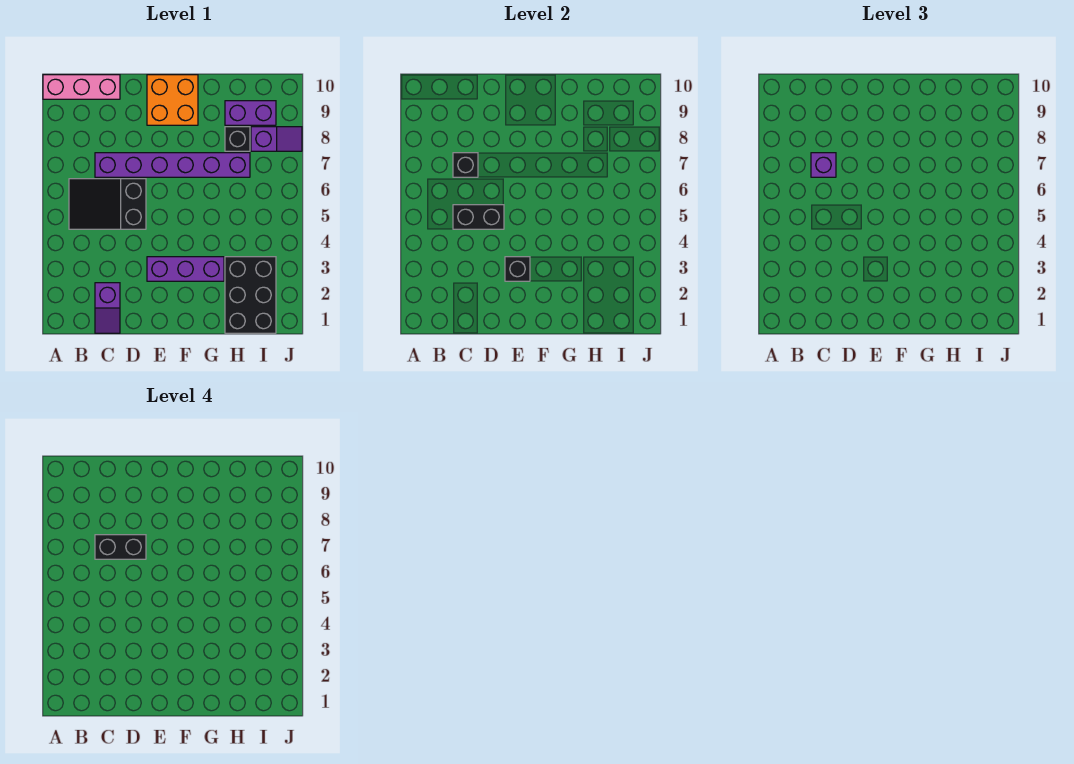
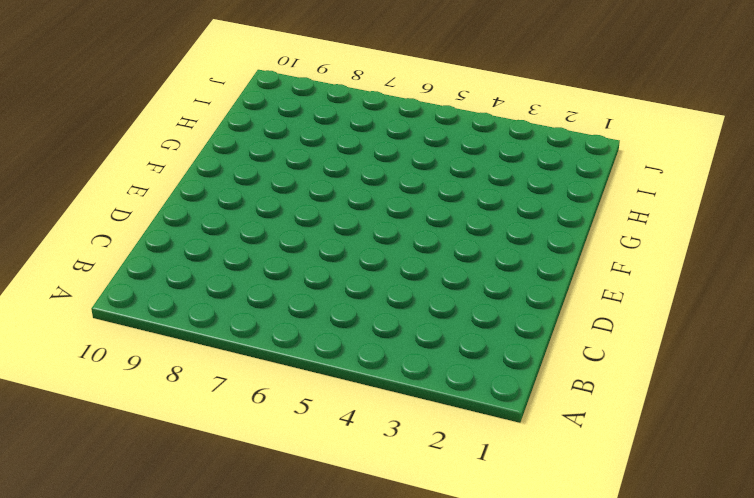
none -> pink 1x3 brick [43,75,120,99]
none -> black 2x3 slope [69,179,146,229]
none -> purple 1x2 slope [95,283,120,333]

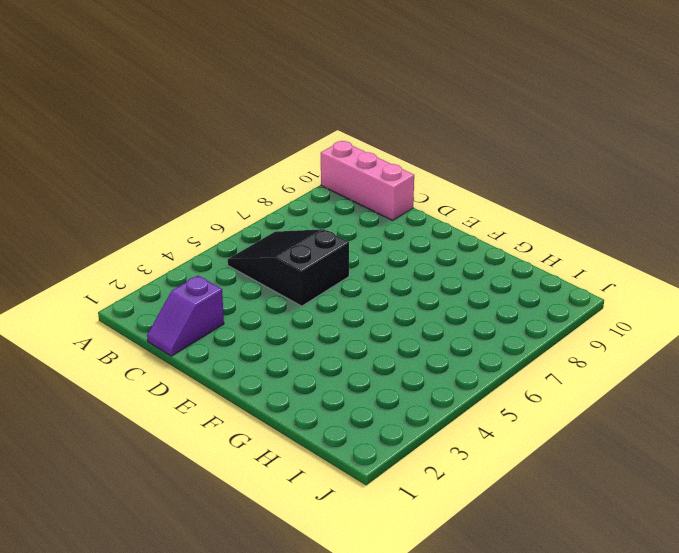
none -> purple 1x6 brick [95,153,250,177]
none -> purple 1x3 brick [147,257,224,281]
none -> orange 2x2 brick [147,75,198,125]

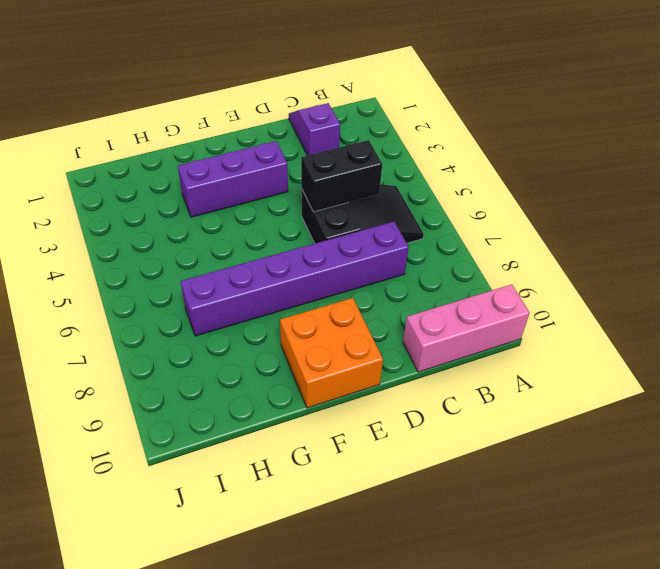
none -> black 2x3 brick [225,257,276,333]
none -> black 1x1 brick [225,127,250,151]
none -> purple 1x2 brick [225,101,276,125]

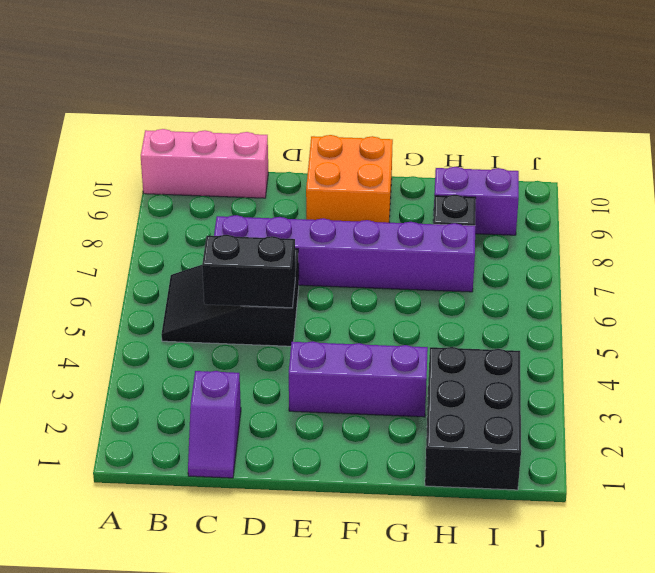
none -> purple 1x2 slope [251,127,302,151]
none -> black 1x1 brick [453,153,478,177]
none -> black 1x1 brick [505,257,530,281]

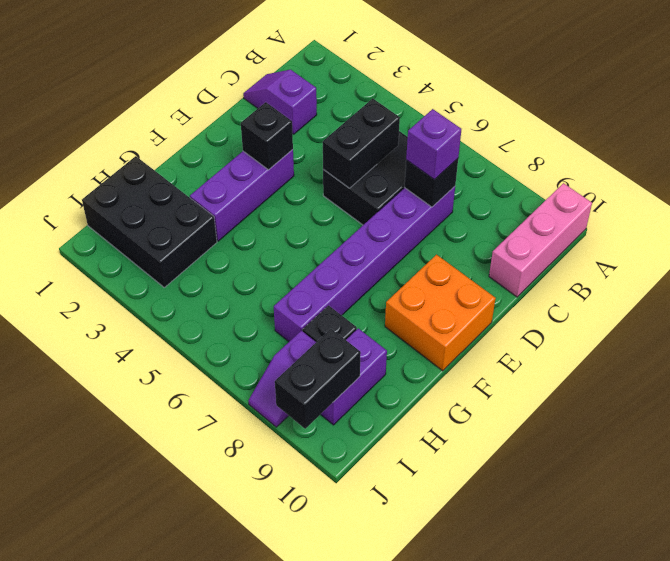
black 1x2 brick [275,329,361,429] -> black 1x2 brick moved to [95,535,146,559]

